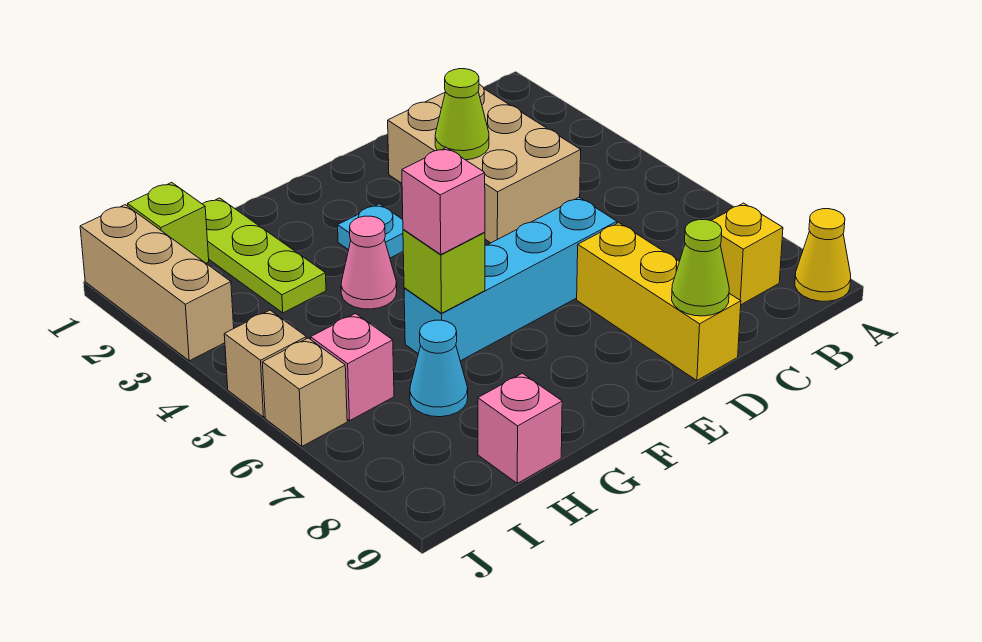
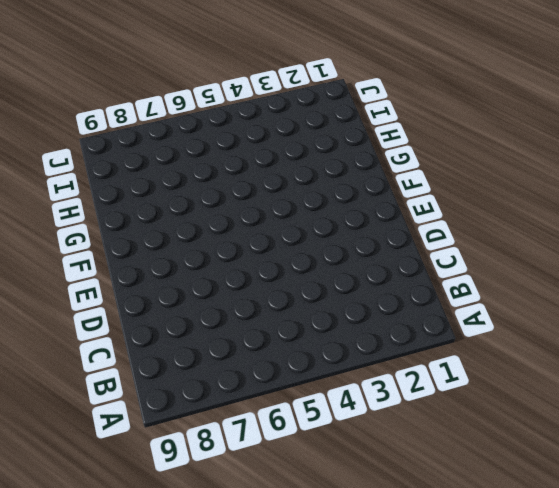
none -> yellow 1x1 cone [795,209,851,301]
none -> yellow 1x1 brick [712,203,783,305]
none -> tan 2x3 brick [388,84,581,243]

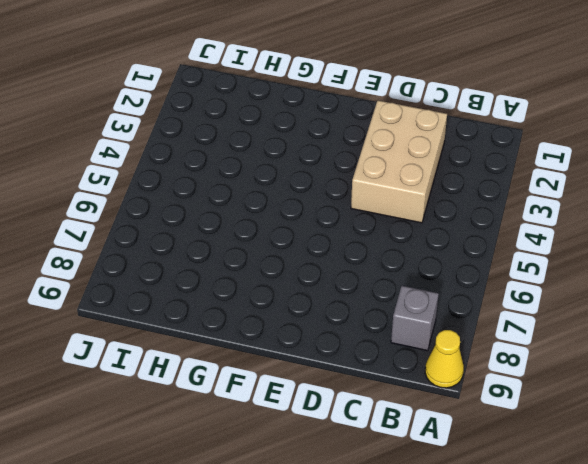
grey 1x1 brick [391,286,439,351] -> yellow 1x1 brick [712,203,783,305]
none -> cyan 1x4 brick [404,197,617,361]
none -> yellow 1x3 brick [577,223,741,380]
none -> cyan 1x1 plate [338,204,403,258]

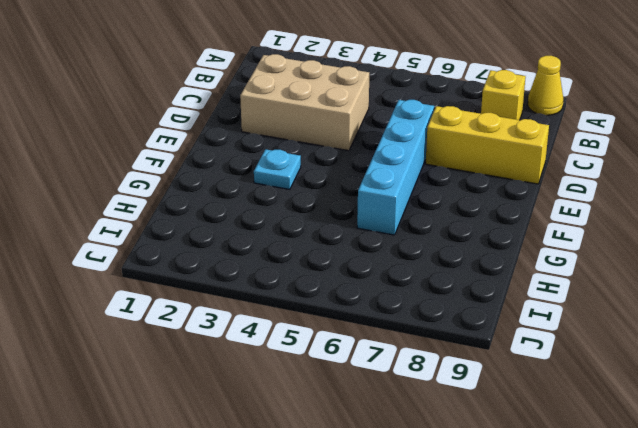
none -> pink 1x1 cone [341,216,397,309]
none -> lime 1x3 plate [203,198,326,313]
none -> cyan 1x1 cone [410,320,468,417]

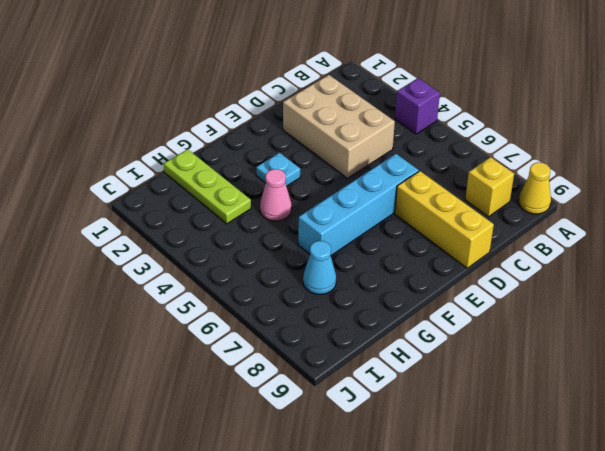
purple 1x1 brick [395,78,440,134] -> none
none -> pink 1x1 brick [478,373,562,483]
none -> lime 1x1 brick [128,182,209,263]
none -> pink 1x1 brick [311,314,394,421]

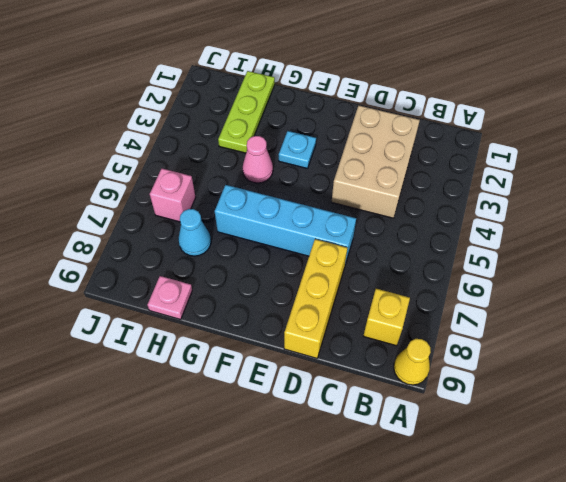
pink 1x1 plate [147,276,192,319] -> pink 1x1 brick [478,373,562,483]
none -> lime 1x1 brick [128,182,209,263]
none -> tan 1x3 brick [80,205,234,361]
none -> tan 1x1 brick [224,310,306,417]

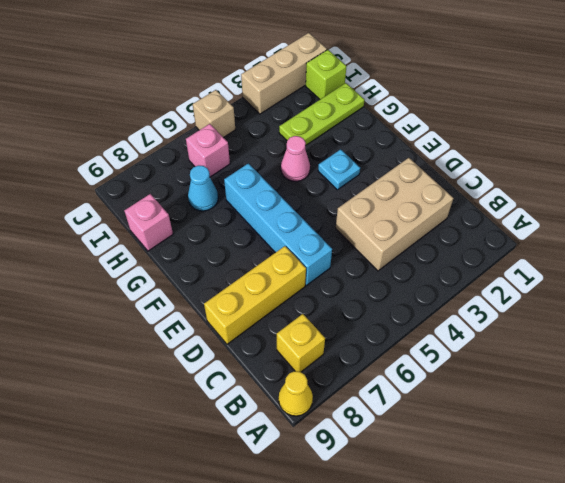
none -> tan 1x1 brick [262,338,347,446]
none -> lime 1x1 cone [435,69,489,160]
none -> lime 1x1 cone [672,220,729,316]

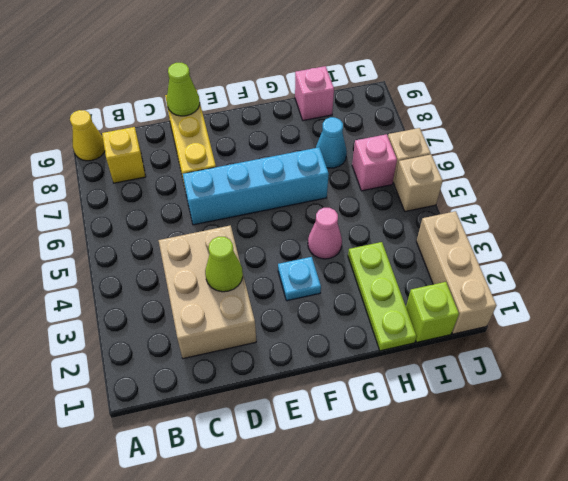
none -> lime 1x1 brick [403,229,485,313]
none -> pink 1x1 brick [402,148,485,255]

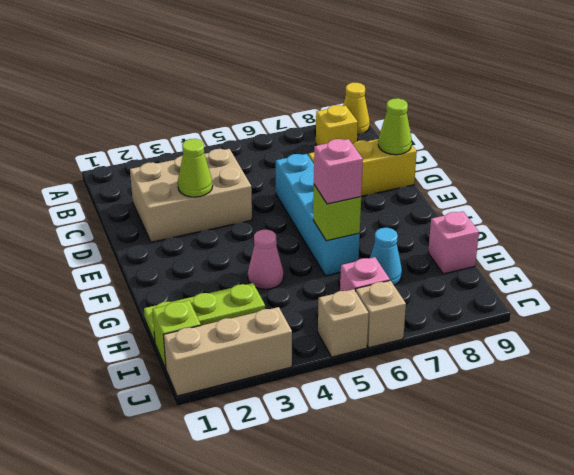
none -> cyan 1x1 plate [338,204,403,258]

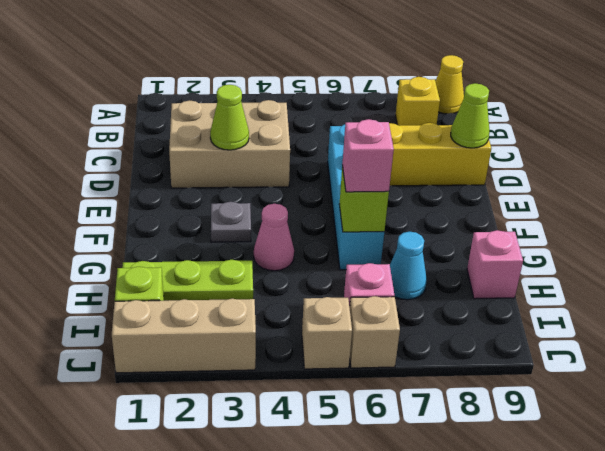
grey 1x1 plate [211,202,251,242] -> cyan 1x1 plate [338,204,403,258]

